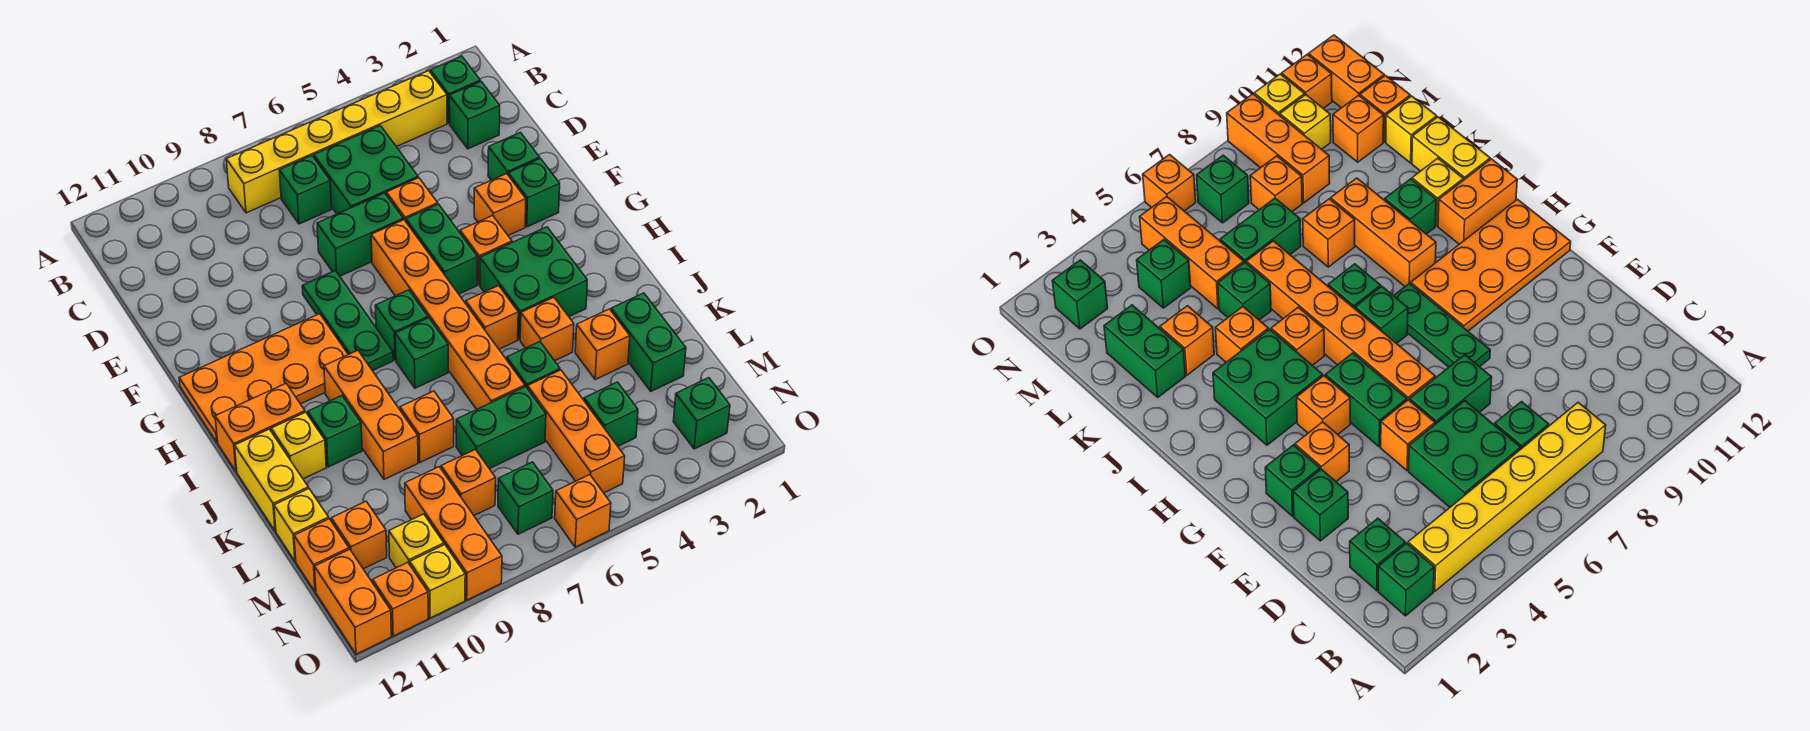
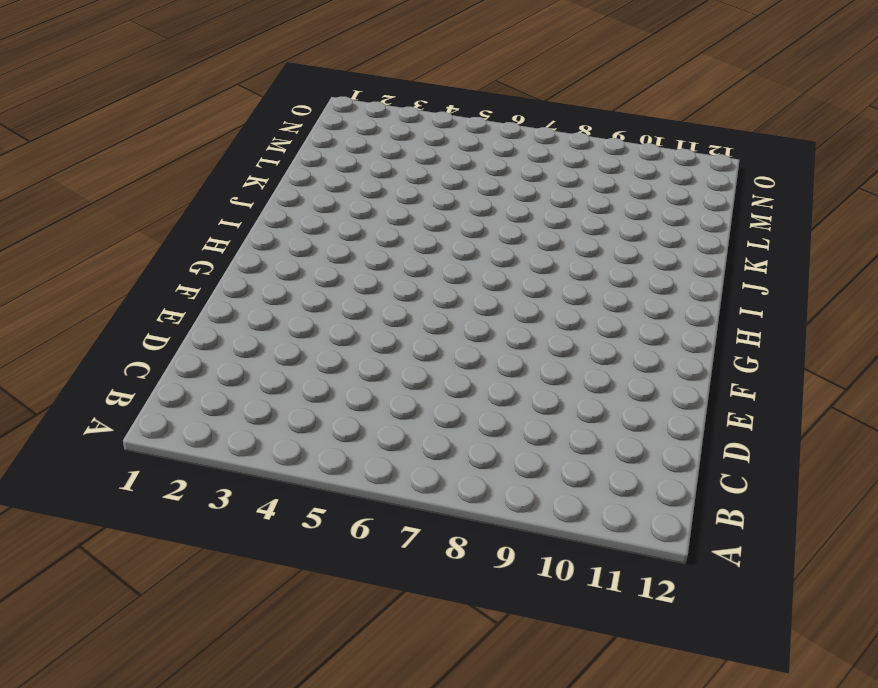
none -> green 1x1 brick [430,56,480,123]
none -> yellow 1x6 brick [226,71,447,213]
none -> green 1x1 brick [449,81,500,149]
none -> green 2x2 brick [314,126,418,214]

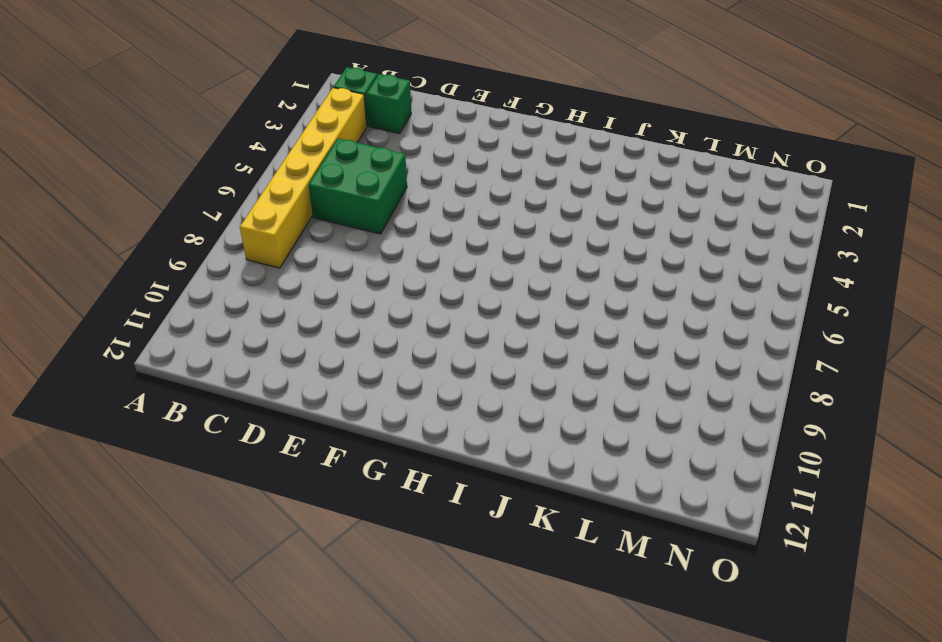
none -> green 1x1 brick [279,156,331,224]
none -> green 1x1 brick [488,132,540,180]
none -> orange 1x1 brick [386,178,438,221]
none -> green 1x2 brick [317,193,403,276]

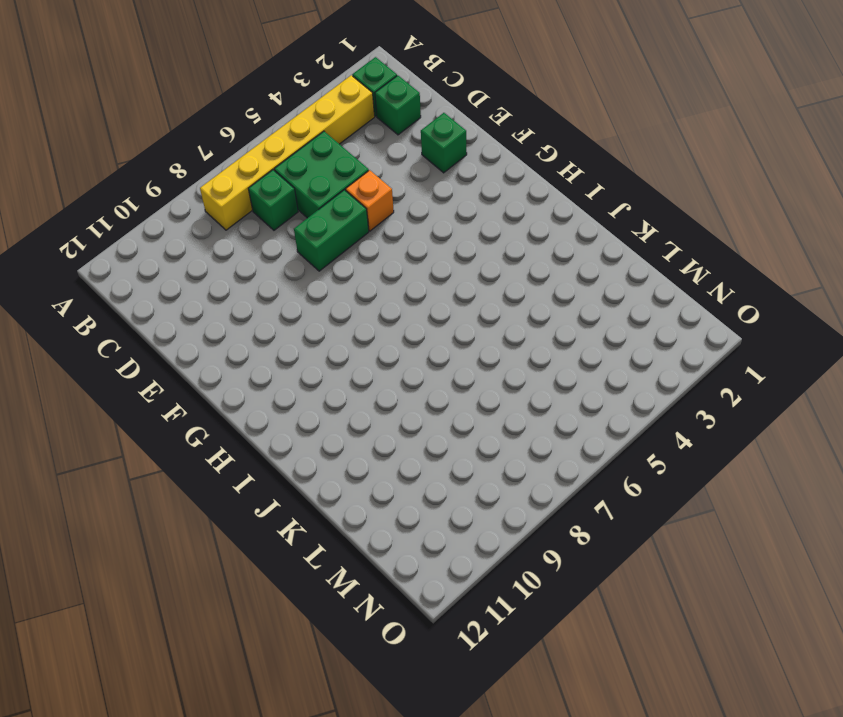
none -> green 1x1 brick [508,158,560,227]
none -> orange 1x1 brick [474,174,526,235]
none -> green 1x2 brick [406,204,478,294]
none -> orange 1x6 brick [371,220,525,409]

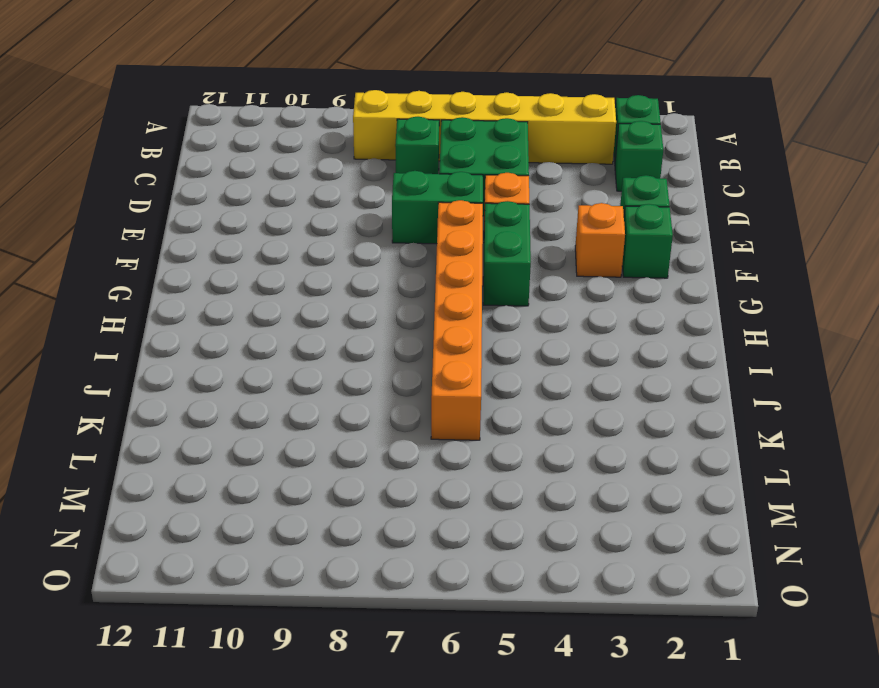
none -> green 1x3 plate [302,271,393,371]
none -> orange 1x1 brick [460,215,512,285]
none -> orange 2x4 plate [179,314,348,442]
none -> green 2x2 brick [480,227,587,340]

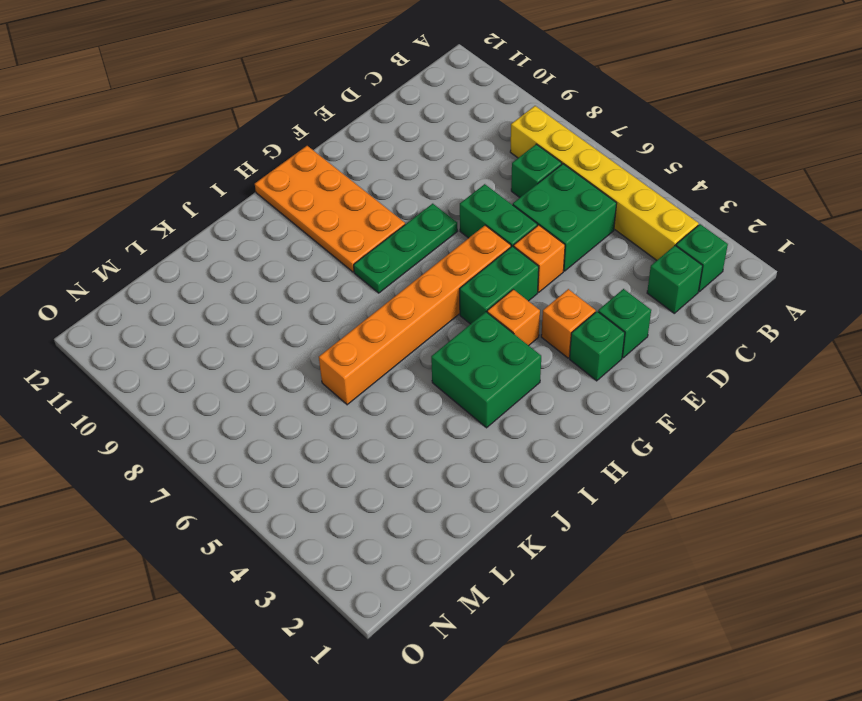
none -> green 1x1 brick [375,290,428,360]
none -> orange 1x1 brick [466,286,518,349]
none -> green 1x1 brick [395,318,448,388]
none -> orange 1x3 brick [324,350,418,479]

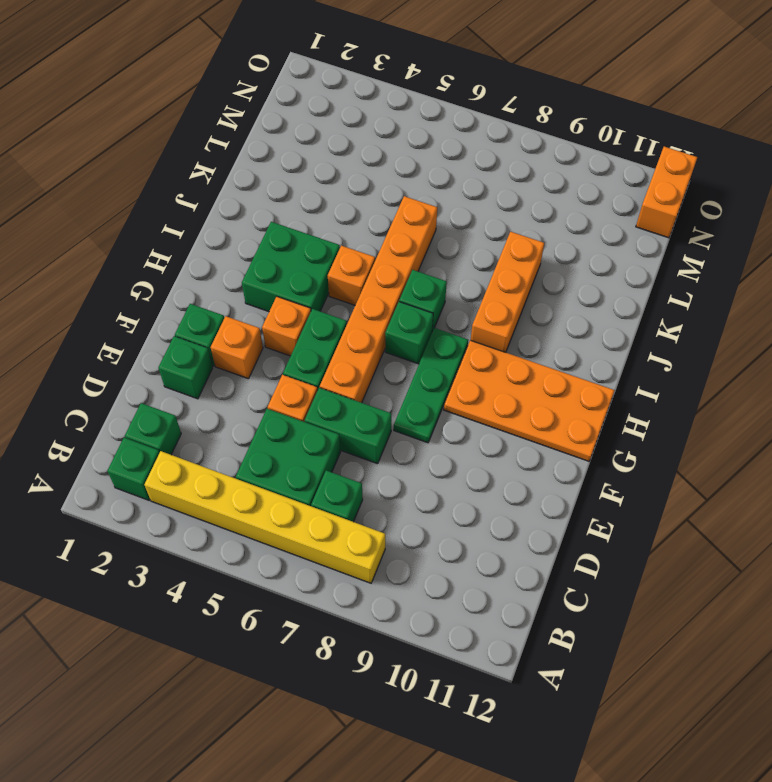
none -> orange 1x2 brick [215,383,305,472]
none -> orange 1x1 brick [520,297,574,361]
none -> green 1x1 brick [308,396,362,467]
none -> yellow 1x1 brick [271,412,326,479]

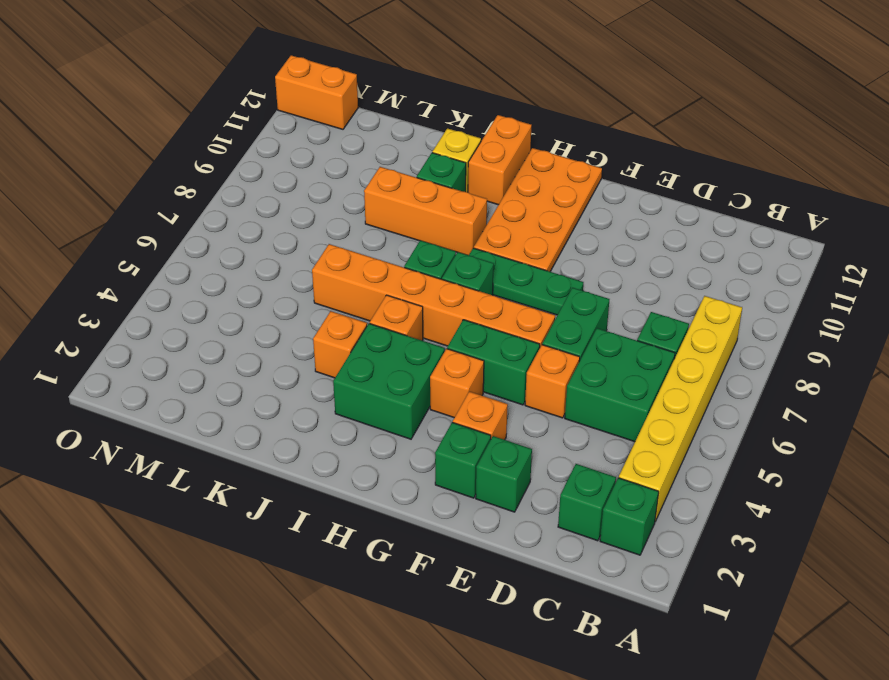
none -> yellow 1x2 brick [235,429,308,531]
none -> green 1x2 brick [611,293,686,391]
none -> orange 1x1 brick [575,309,630,379]
none -> green 1x1 brick [507,342,560,388]

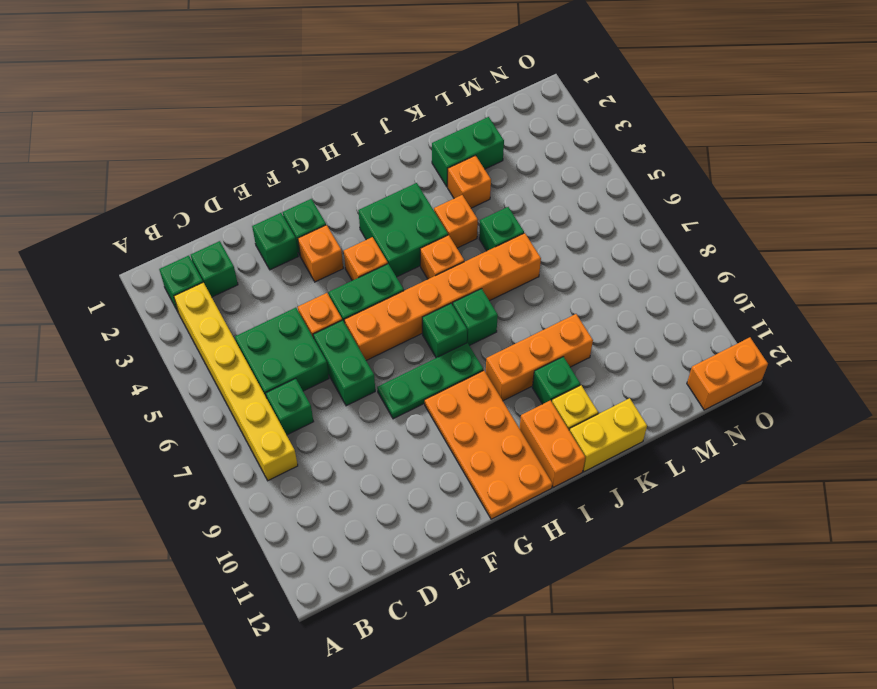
none -> orange 1x1 brick [400,391,454,462]
none -> orange 1x3 brick [527,370,625,493]
none -> green 1x2 brick [456,387,546,469]
none -> yellow 1x1 brick [274,489,329,561]

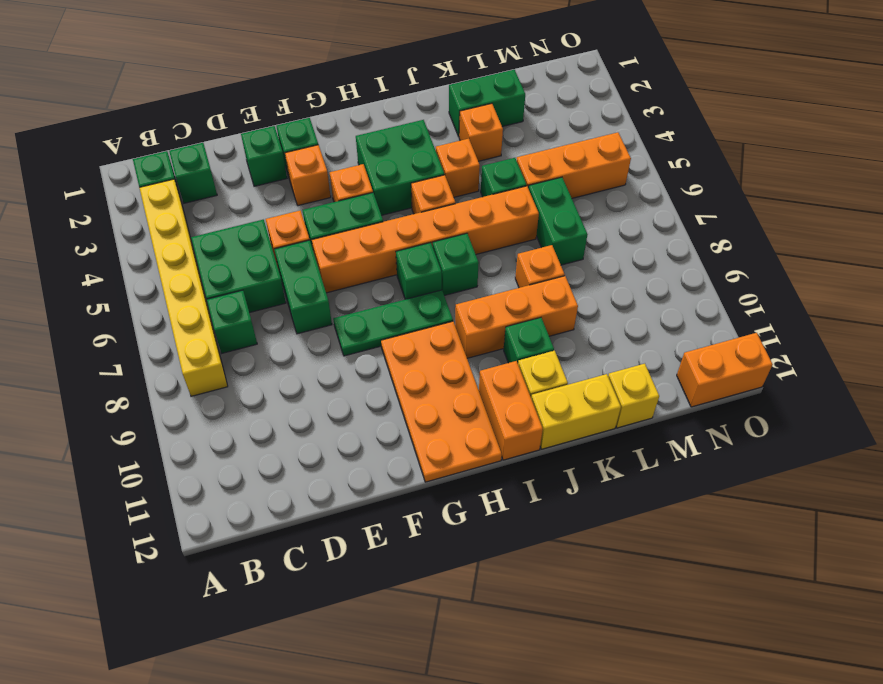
none -> green 1x1 brick [584,382,638,446]
none -> orange 1x1 brick [441,449,496,515]
none -> orange 1x3 brick [405,467,502,600]
none -> orange 1x1 brick [331,501,387,569]

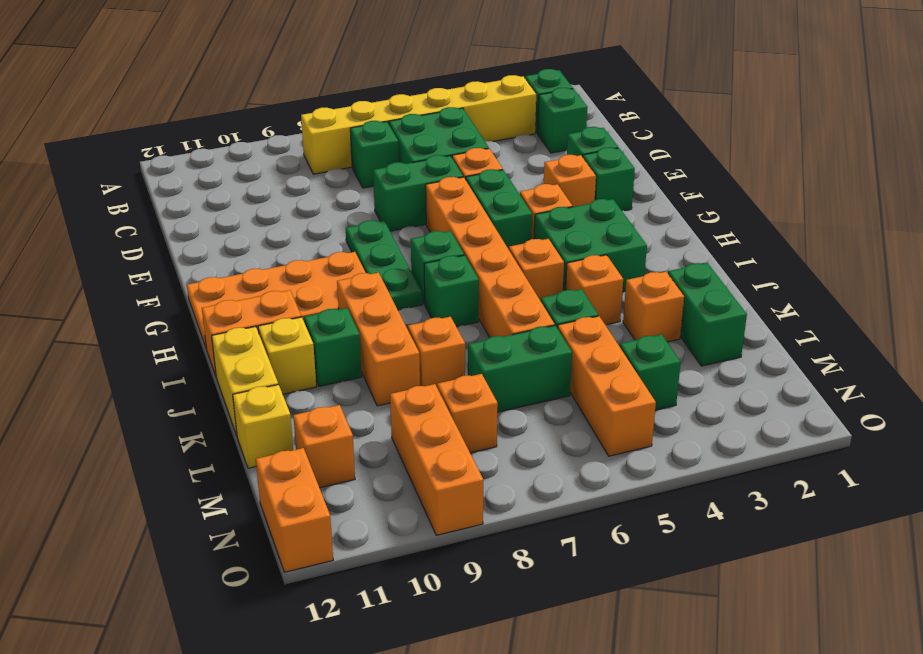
none -> orange 1x1 brick [294,519,349,592]
none -> green 1x1 brick [673,378,730,449]
none -> green 1x1 brick [498,462,553,534]
none -> yellow 1x1 brick [389,514,444,568]

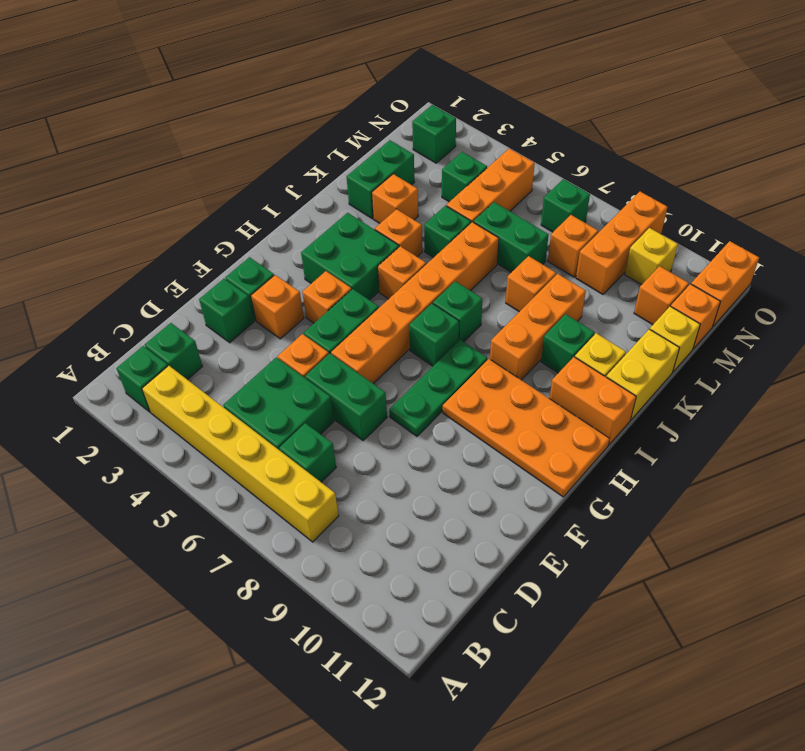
none -> orange 1x1 brick [555,475,611,547]
none -> yellow 1x1 brick [410,545,465,618]
none -> orange 1x1 brick [373,562,428,636]

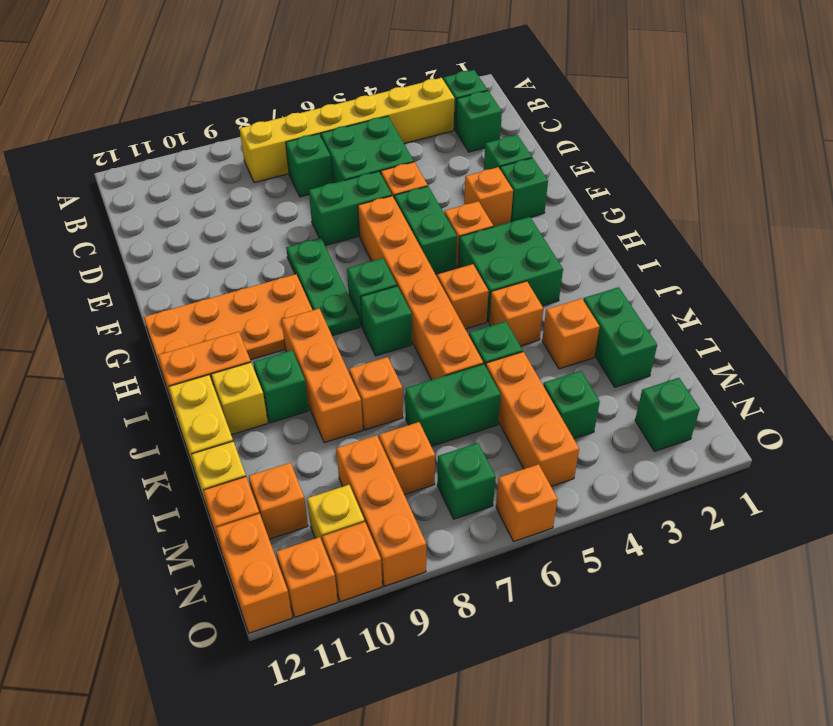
orange 1x1 brick [322,522,382,602] -> yellow 1x1 brick [410,545,465,618]

